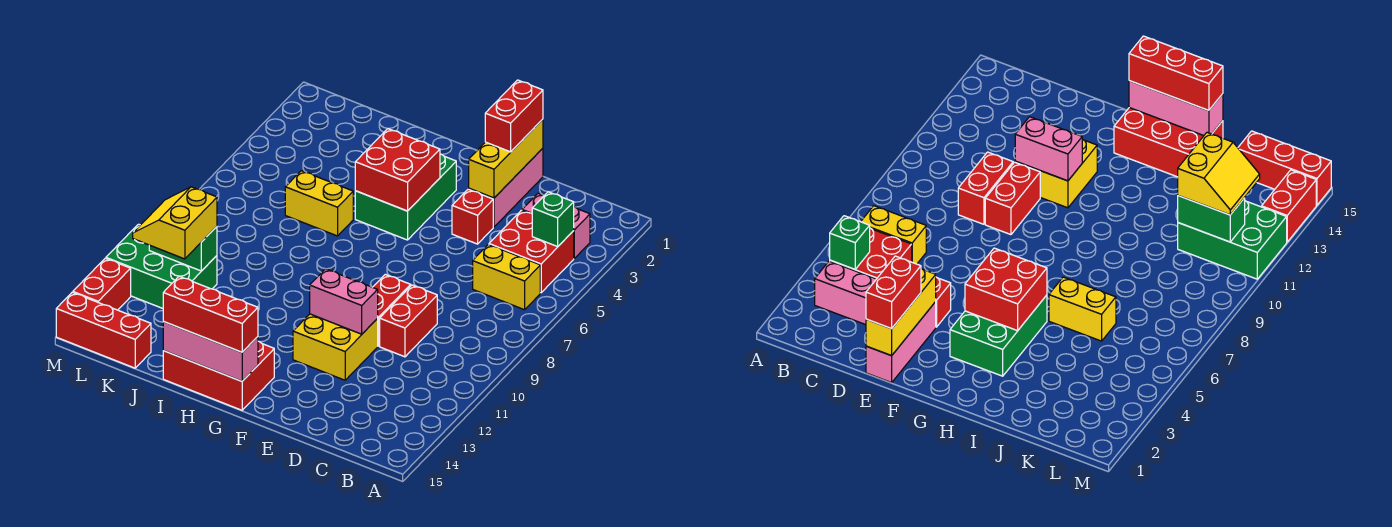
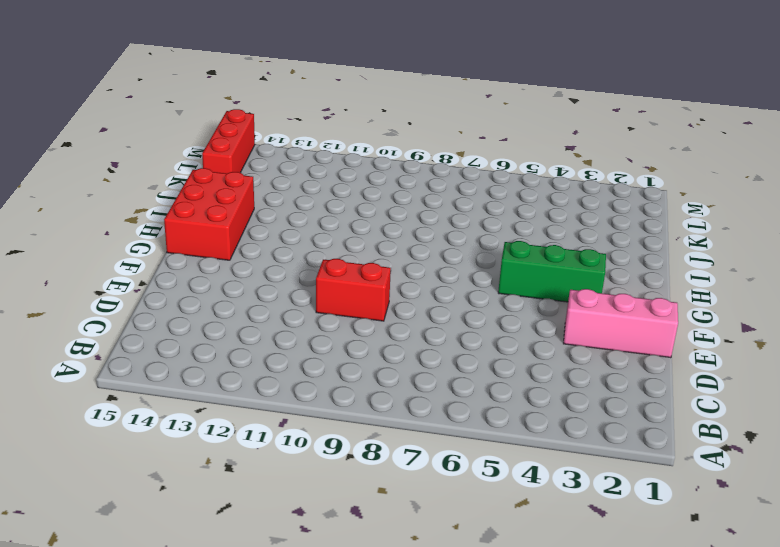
green 1x3 brick [498,241,606,302] -> green 2x3 brick [355,154,456,240]
none -> pink 1x2 brick [522,193,590,258]
none -> red 2x2 brick [489,210,574,293]
none -> yellow 1x2 brick [473,244,540,310]

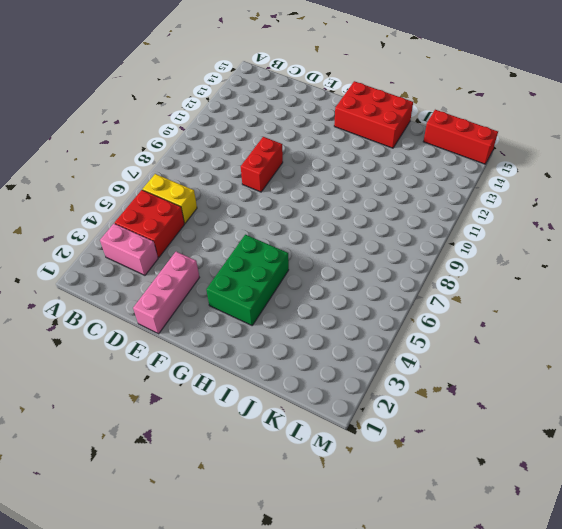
none -> red 1x2 brick [380,285,437,357]
none -> red 1x1 brick [452,189,493,244]
none -> yellow 2x2 brick [293,314,378,380]

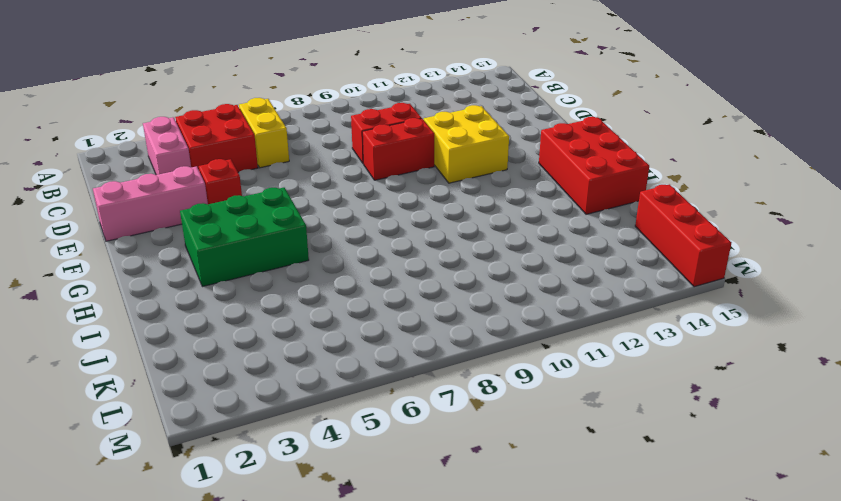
none -> yellow 1x2 brick [285,171,353,236]
none -> green 2x3 brick [106,224,217,308]
none -> red 1x2 brick [73,258,131,310]

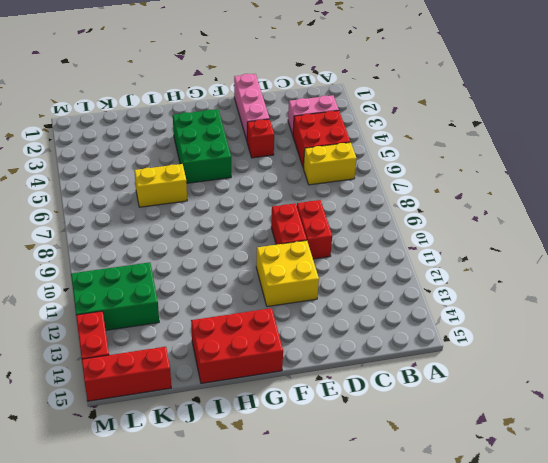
none -> green 1x1 brick [532,192,574,247]
none -> yellow 1x3 brick [469,119,543,198]
none -> pink 1x2 brick [310,269,378,334]

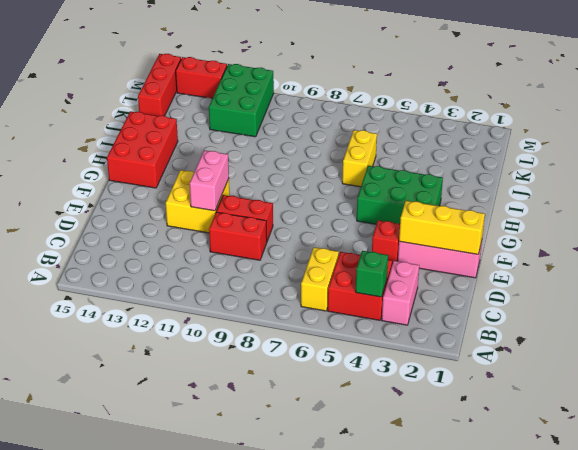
none -> red 2x2 brick [355,129,440,211]
none -> pink 1x3 brick [163,322,258,381]
none -> green 1x2 brick [149,227,217,271]

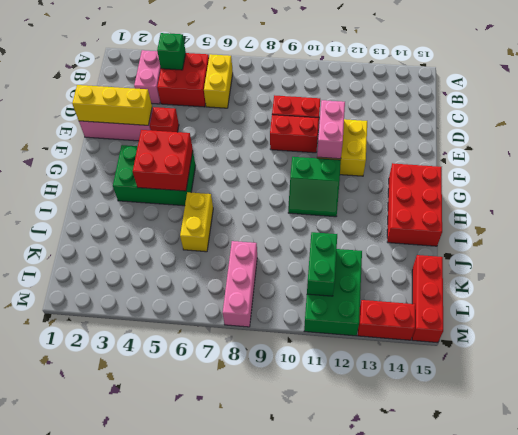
green 2x2 slope [288,157,341,217] -> none
pink 1x3 brick [223,241,257,327] -> pink 1x3 brick moved to [163,322,258,381]
none -> red 1x2 brick [485,80,543,152]
none -> red 1x3 brick [163,276,258,352]
none -> yellow 2x2 slope [133,187,217,259]

